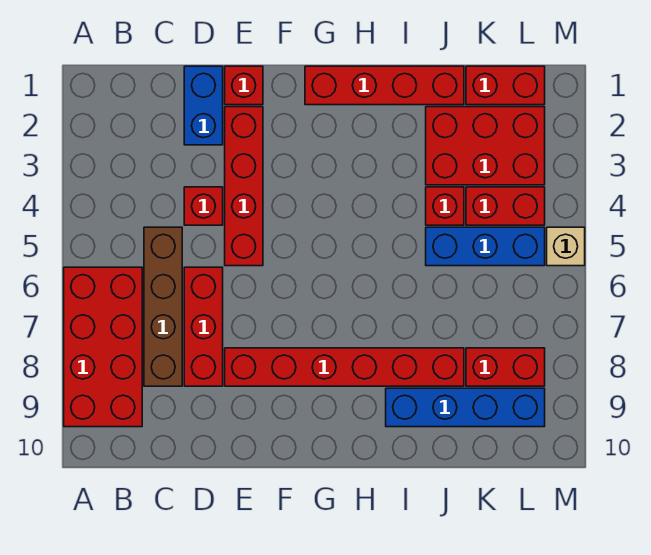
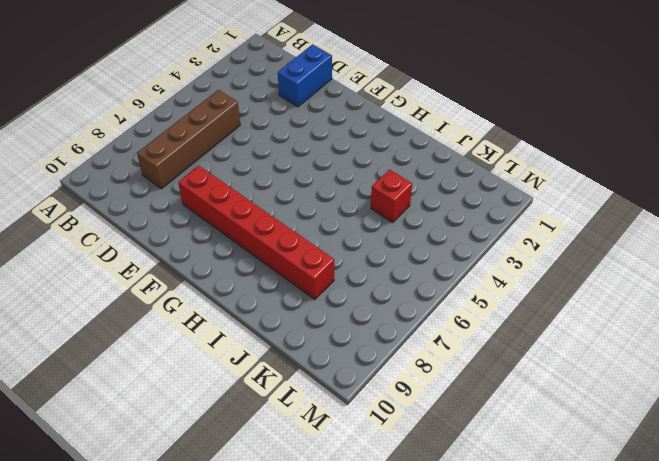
none -> red 2x4 brick [64,267,142,427]
none -> red 1x1 brick [184,187,223,225]
none -> red 1x3 brick [184,267,223,386]

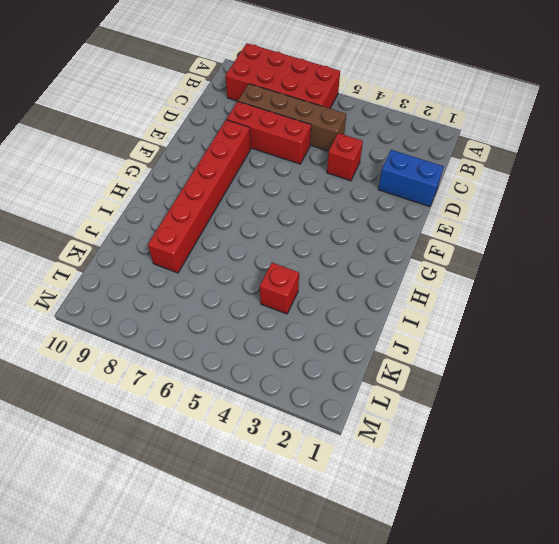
none -> red 1x1 brick [225,66,263,105]
none -> red 1x4 brick [225,107,263,266]
none -> red 1x4 brick [305,66,464,105]

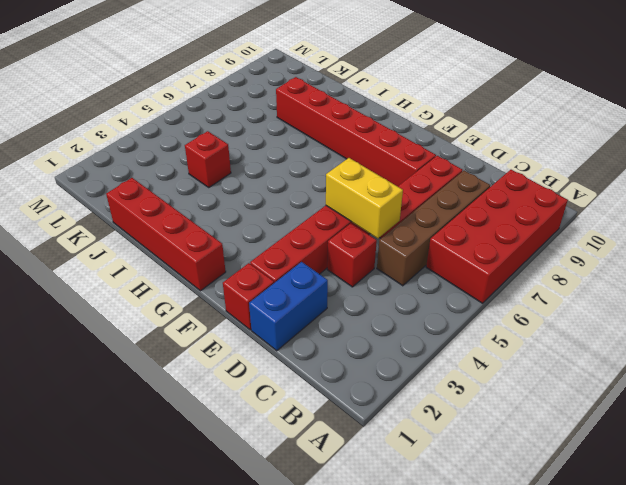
yellow 1x2 brick [326,158,403,238] -> none
none -> blue 1x4 brick [386,388,545,427]
none -> red 2x3 brick [426,107,545,185]
none -> blue 1x3 brick [426,227,545,266]

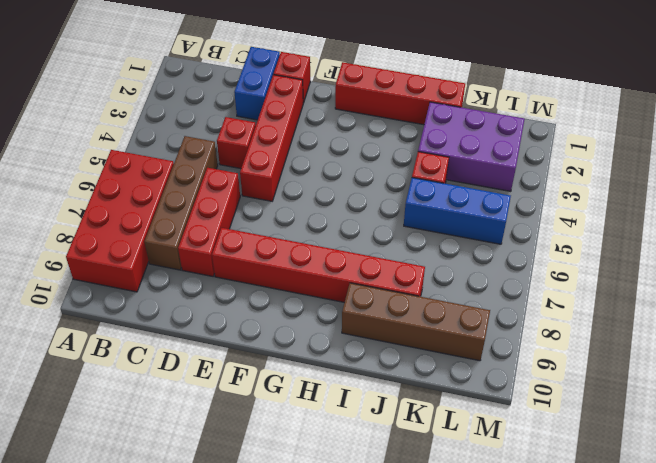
brown 1x4 brick [342,283,490,361] -> blue 1x4 brick [386,388,545,427]
purple 2x3 brick [418,102,525,191] -> red 2x3 brick [426,107,545,185]
none -> red 1x2 brick [466,66,545,105]
none -> red 1x2 brick [466,187,545,225]
none -> red 1x2 brick [466,348,545,386]

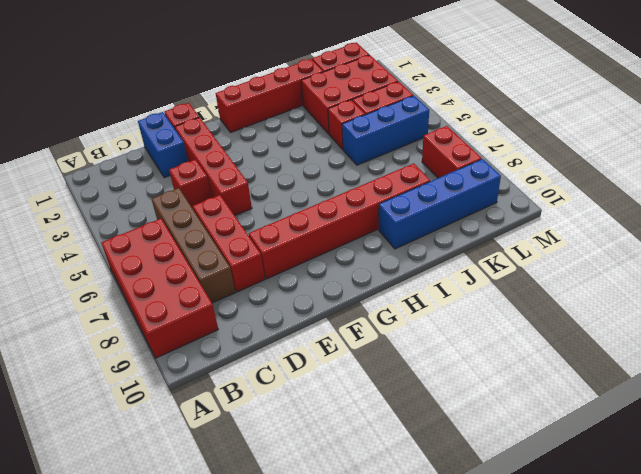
red 1x2 brick [422,126,482,178] -> red 1x2 brick turned to [466,348,545,386]
none -> tan 1x1 brick [547,227,585,266]

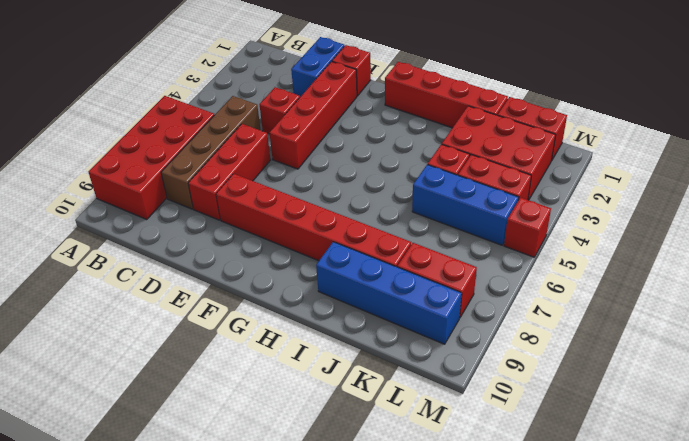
red 1x1 brick [504,197,551,257] -> tan 1x1 brick [547,227,585,266]

